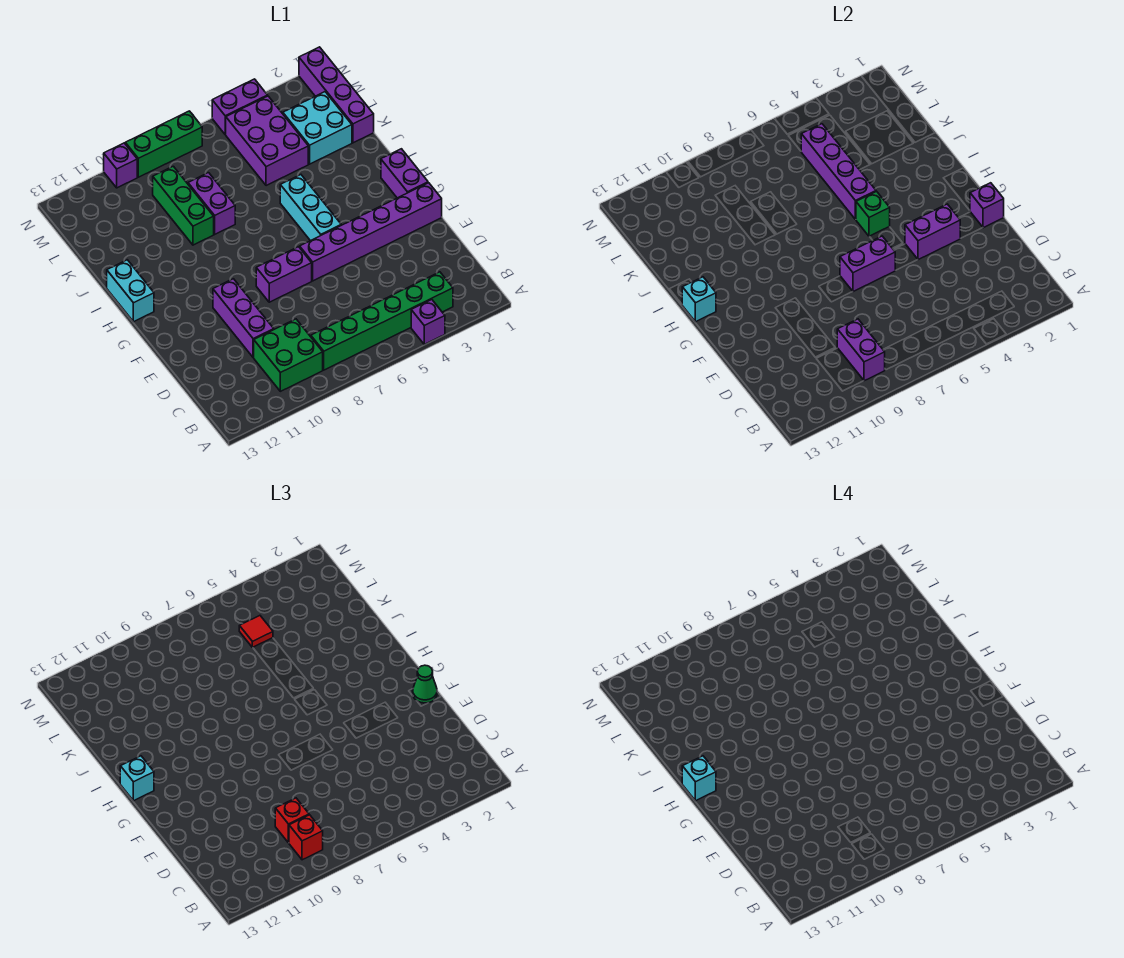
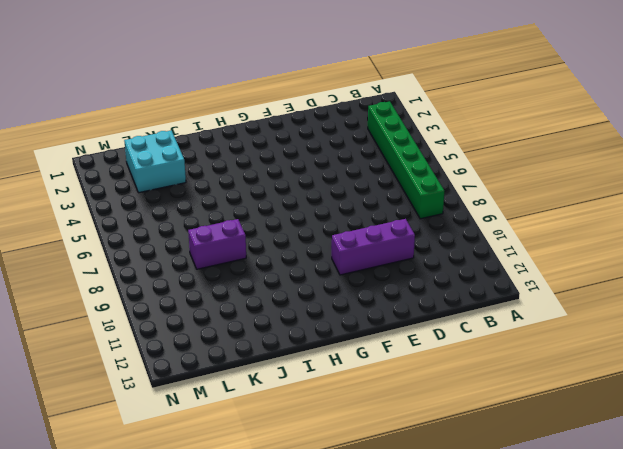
none -> purple 1x1 brick [411,300,445,344]
none -> green 2x2 brick [254,319,323,391]
none -> purple 1x6 brick [300,183,442,281]
none -> purple 1x2 brick [256,247,312,302]

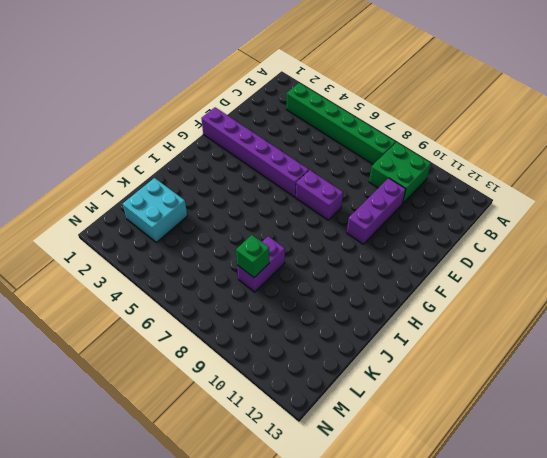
green 1x1 brick [236,235,269,277] -> green 1x1 brick moved to [856,191,890,237]
none -> purple 1x1 brick [411,300,445,344]
none -> purple 1x2 brick [381,149,428,198]
none -> cyan 1x3 brick [280,175,341,241]
none -> cyan 1x2 brick [107,260,154,322]

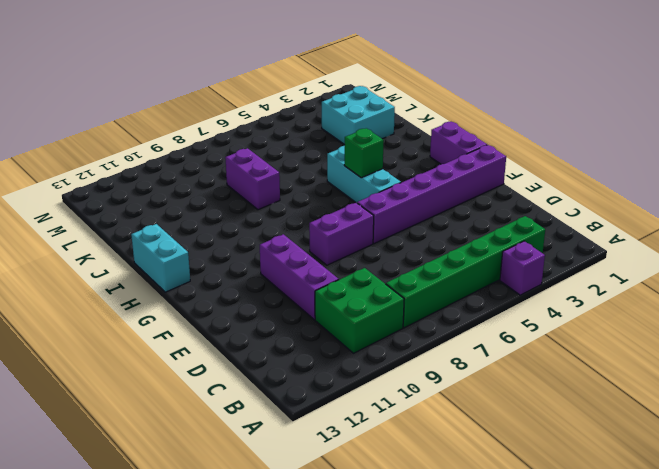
none -> green 1x3 brick [153,166,214,245]
none -> purple 1x4 brick [299,47,374,143]
none -> purple 2x3 brick [225,96,308,186]
none -> purple 1x2 brick [212,79,268,134]

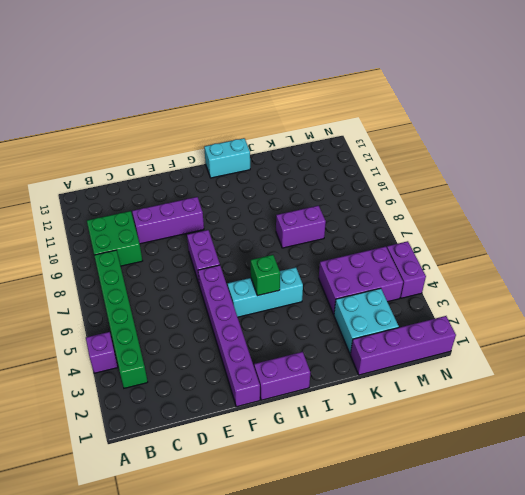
none -> green 1x3 brick [153,166,214,245]
none -> green 1x3 brick [125,111,202,177]
none -> purple 1x1 brick [104,143,137,188]
none -> purple 1x2 brick [837,319,885,381]

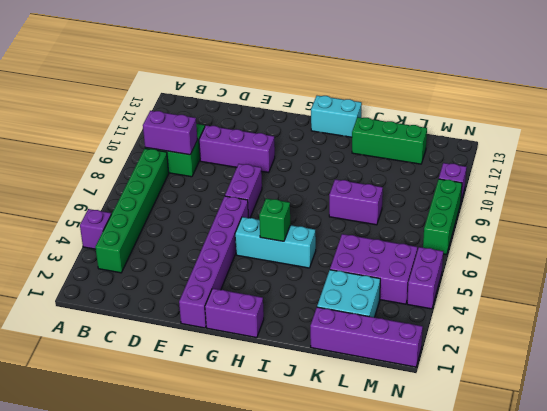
green 1x3 brick [352,117,427,164] -> green 1x3 brick moved to [153,166,214,245]
none -> purple 1x1 brick [970,183,1004,228]
none -> purple 1x2 brick [905,204,960,260]
none -> purple 1x2 brick [840,236,895,292]
none -> cyan 1x1 brick [682,277,716,322]

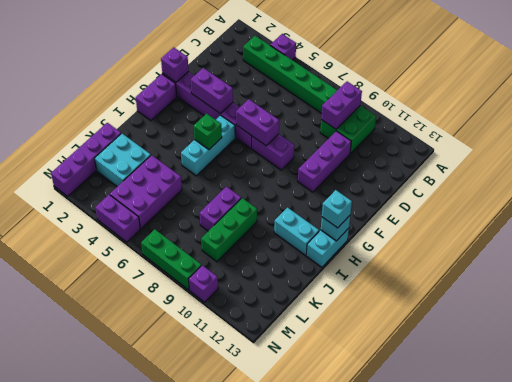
cyan 1x2 brick [274,208,319,255] -> none
none -> purple 1x4 brick [801,124,876,219]
none -> red 1x1 brick [289,815,323,860]
none -> red 1x1 brick [275,798,309,843]
none -> green 1x1 cone [413,665,437,703]

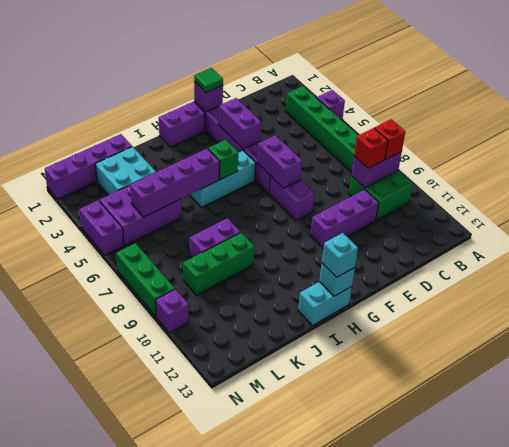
green 1x1 tile [194,68,223,93] -> green 1x1 cone [413,665,437,703]
none -> red 1x1 tile [239,616,273,647]
none -> cyan 1x1 brick [682,756,716,801]

